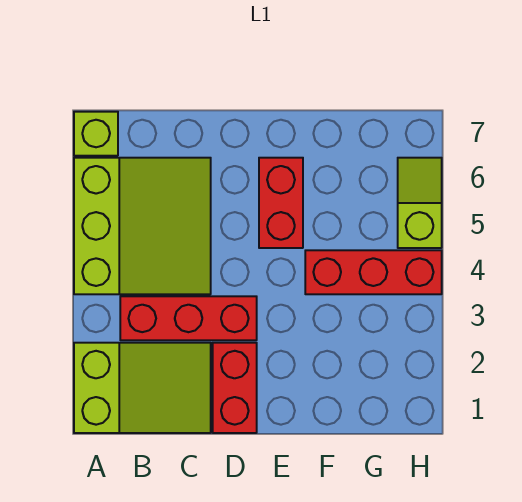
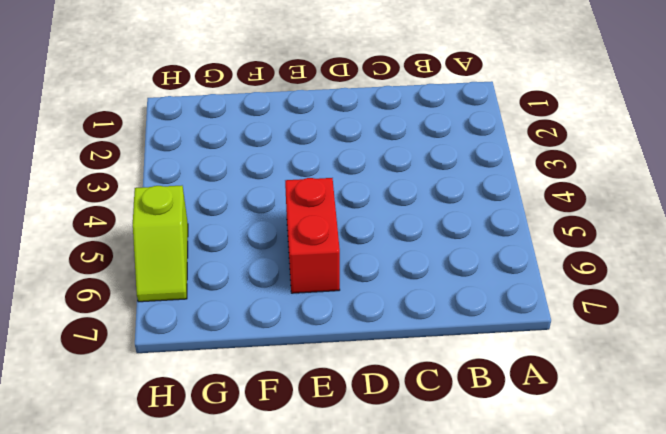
none -> lime 2x3 slope [74,343,211,433]
none -> lime 3x3 slope [74,158,211,294]

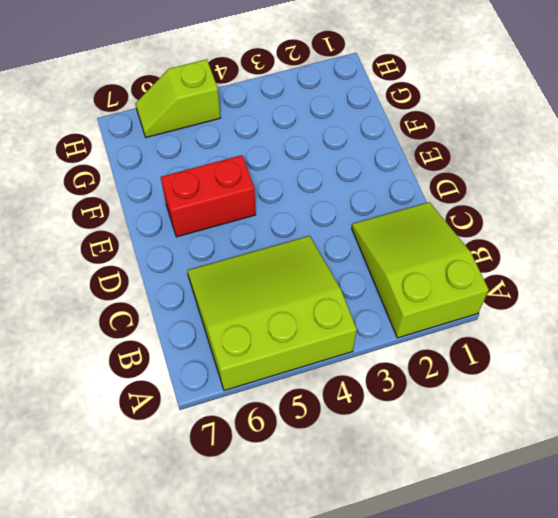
none -> lime 1x1 brick [74,112,118,156]
none -> red 1x3 brick [120,296,257,340]

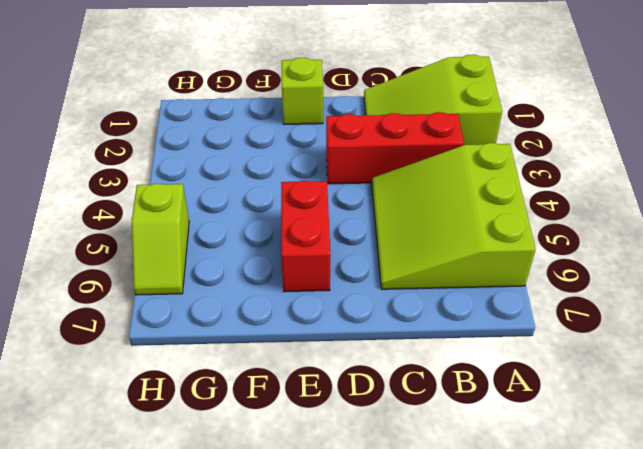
lime 1x1 brick [282,58,323,124] -> lime 1x1 brick moved to [74,112,118,156]
none -> red 1x2 brick [213,343,257,433]
none -> red 1x3 brick [305,250,442,294]

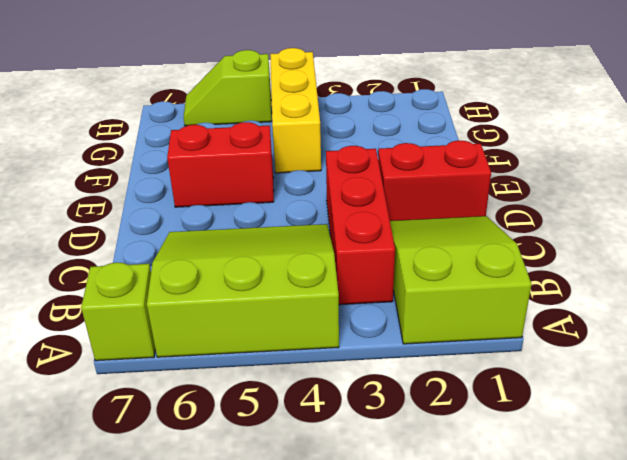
yellow 1x3 brick [270,48,321,173] -> red 1x3 brick [305,250,442,294]

